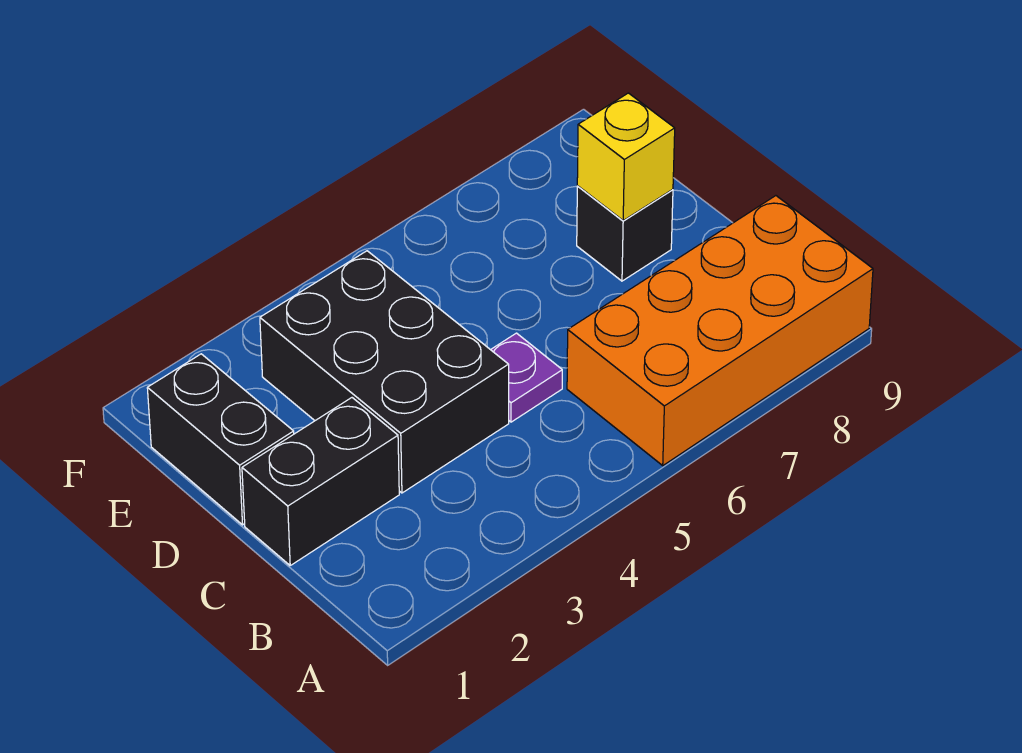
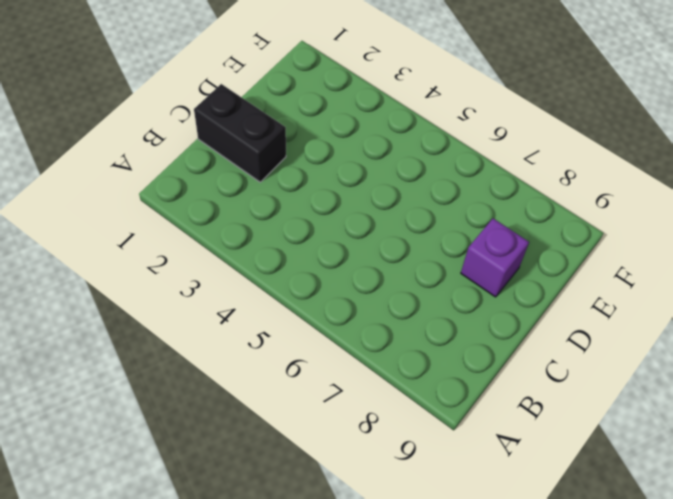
purple 1x1 brick [461,218,529,297] -> black 1x1 brick [577,186,673,281]
none -> orange 2x4 brick [567,196,873,465]
none -> black 2x3 brick [260,251,509,493]

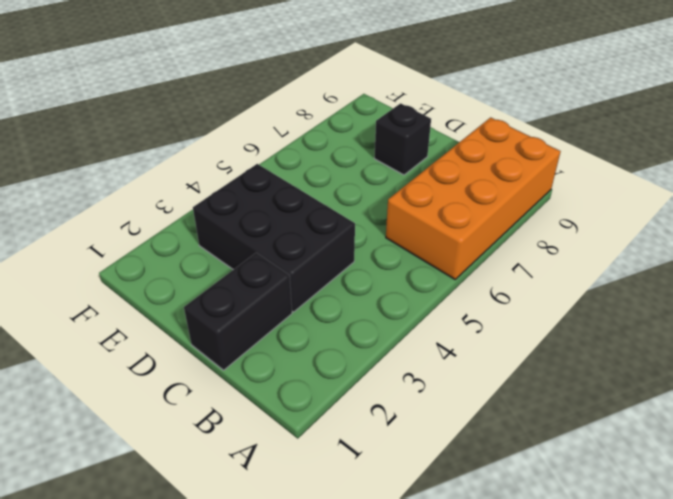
none -> purple 1x1 plate [491,333,562,422]
none -> black 1x2 brick [147,354,294,525]

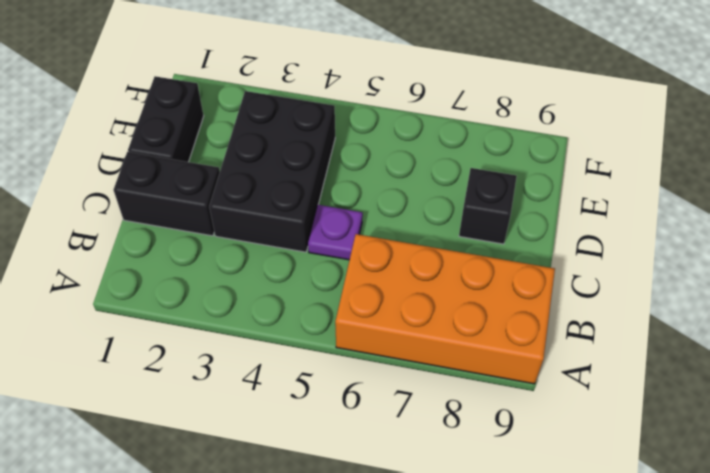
none -> yellow 1x1 brick [577,93,675,220]

